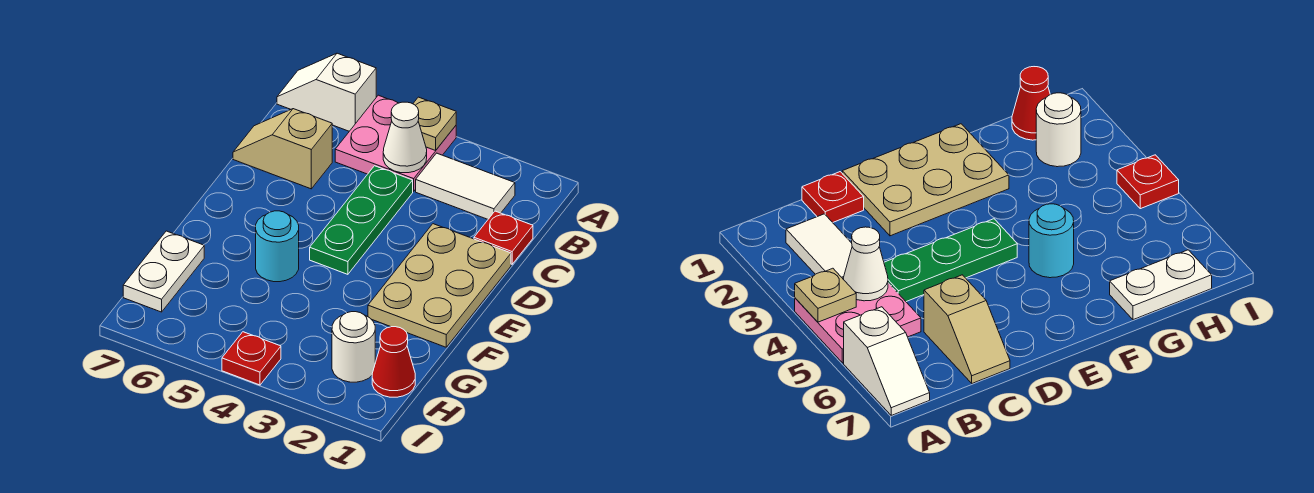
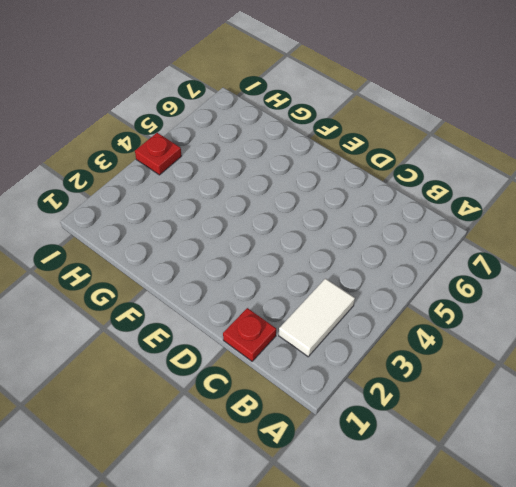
none -> pink 2x2 plate [335,95,456,191]
none -> white 1x2 slope [277,53,376,131]
none -> green 1x3 plate [310,166,413,274]

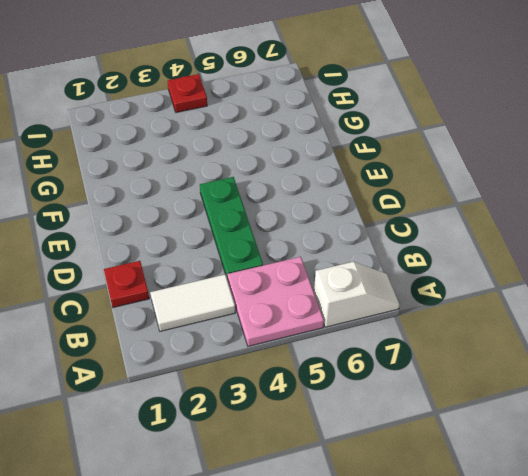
none -> tan 1x2 slope [233,109,332,189]
none -> tan 2x3 plate [368,224,511,347]
none -> cyan 1x1 round brick [256,211,299,282]

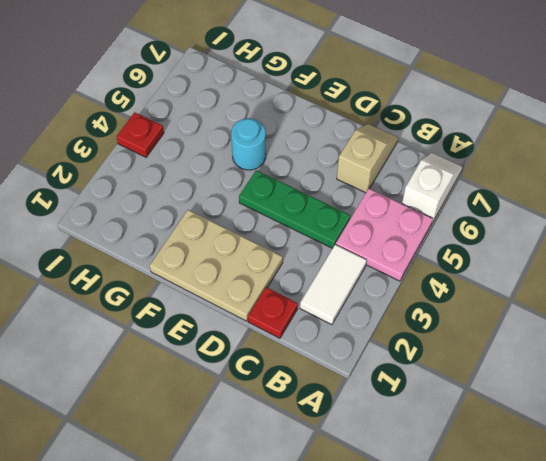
none -> white 1x2 plate [123,231,204,312]
none -> red 1x1 cone [372,327,415,397]
none -> white 1x1 round brick [332,312,375,382]

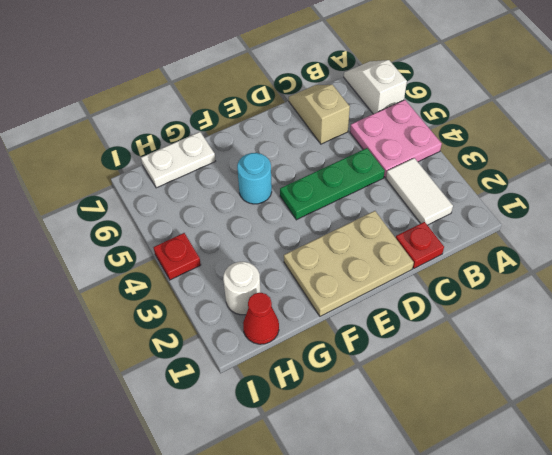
none -> tan 1x1 plate [413,97,456,150]
none -> white 1x1 cone [383,102,427,173]

